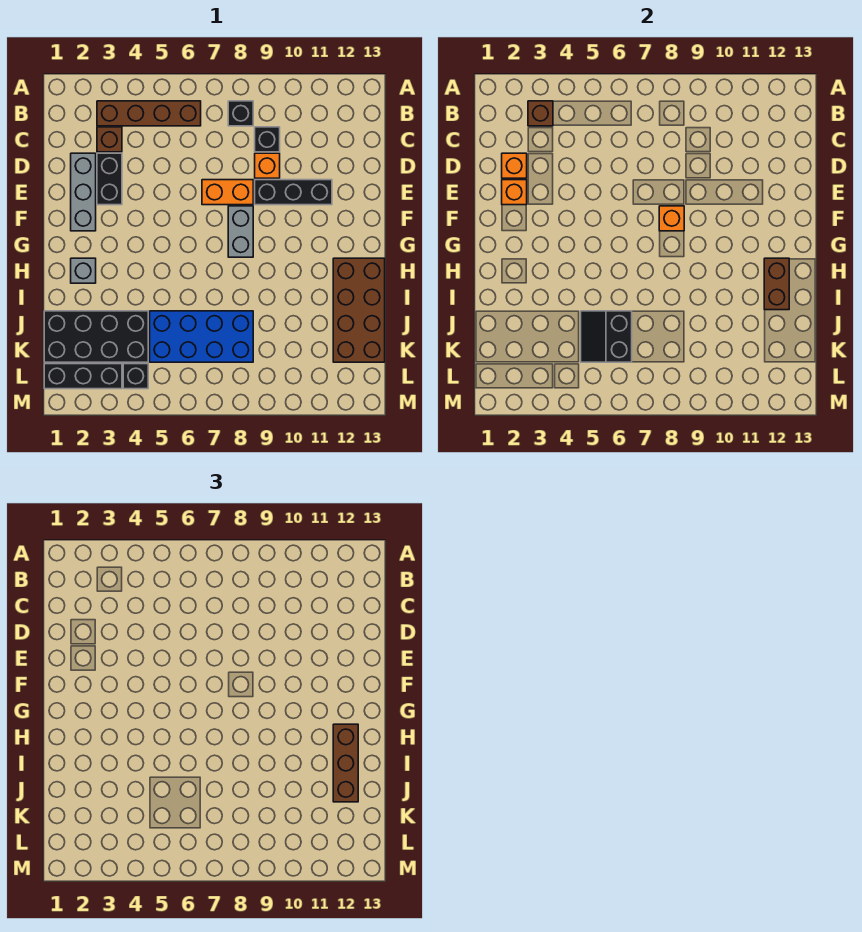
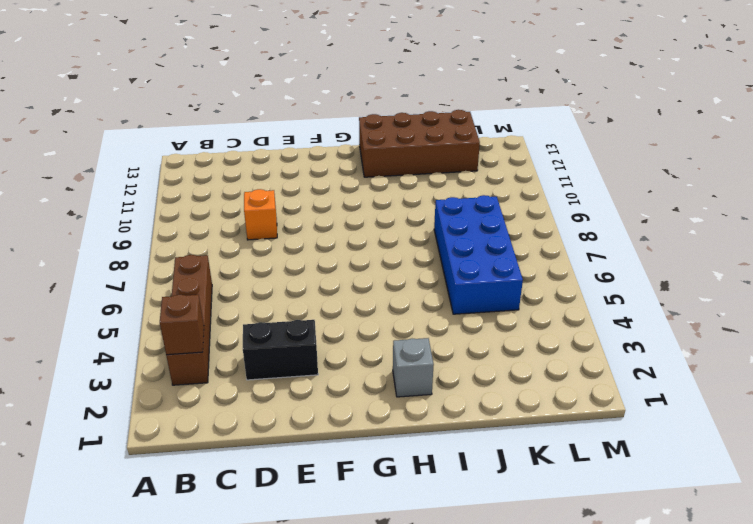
none -> black 1x1 brick [228,101,253,126]
none -> brown 1x1 brick [97,127,122,152]
none -> black 1x1 brick [255,127,280,152]

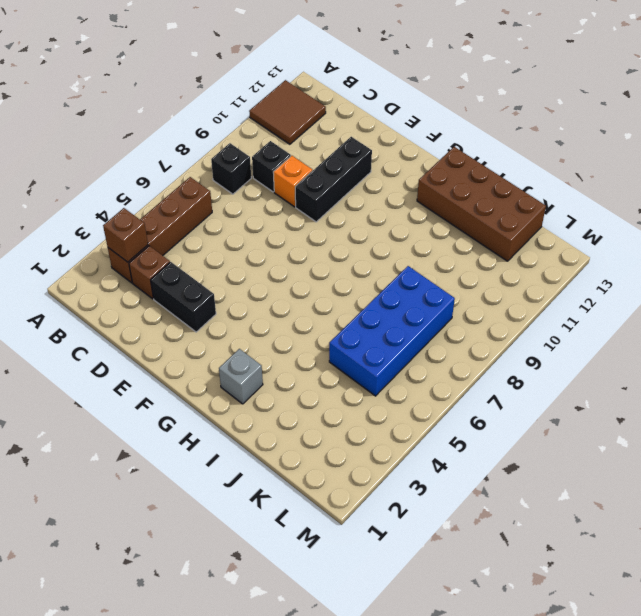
brown 2x2 tile [249,80,326,144] -> none
none -> grey 1x3 brick [71,153,96,231]
none -> orange 1x2 brick [202,180,253,205]
none -> grey 1x2 brick [228,206,253,257]

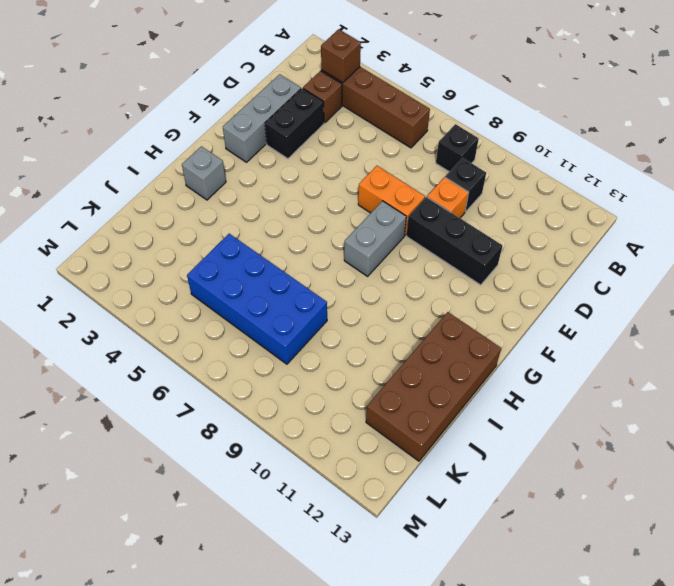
none -> black 2x4 brick [44,311,148,362]
none -> black 1x3 brick [44,364,122,389]
none -> black 1x1 brick [123,364,148,389]

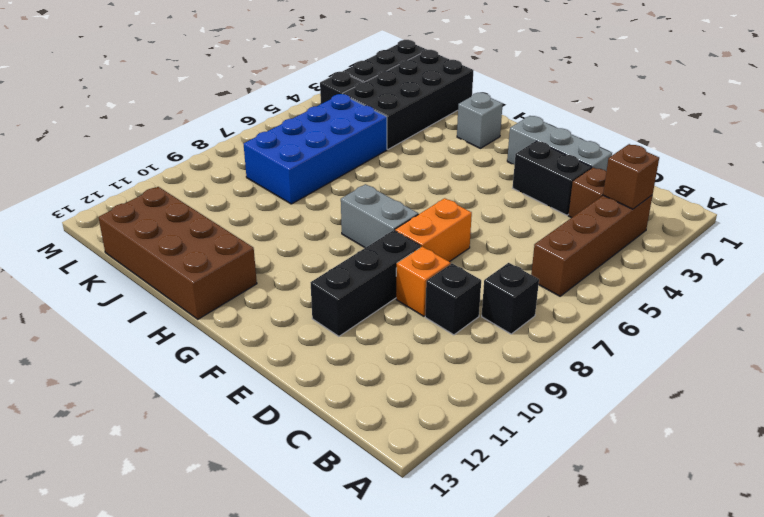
none -> orange 1x1 brick [502,153,527,178]
none -> orange 1x1 brick [502,180,527,205]
none -> orange 1x1 brick [659,206,684,231]

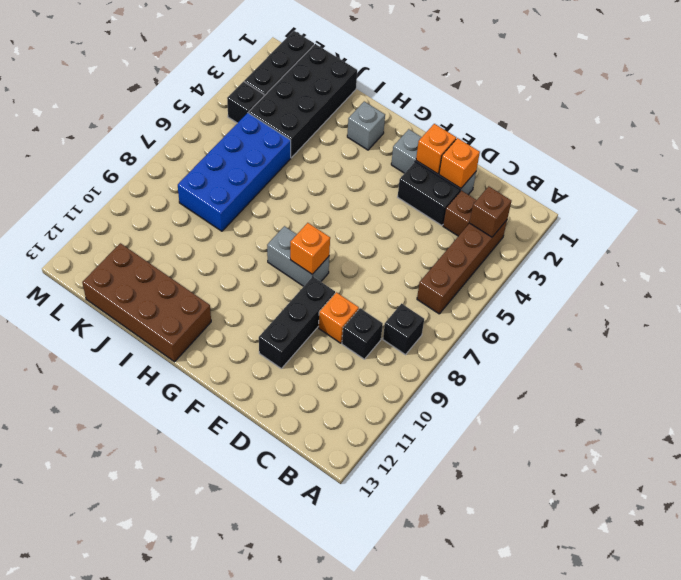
none -> orange 1x2 brick [202,180,253,205]
none -> brown 1x2 brick [764,258,789,310]
none -> black 2x2 slope [581,311,632,362]

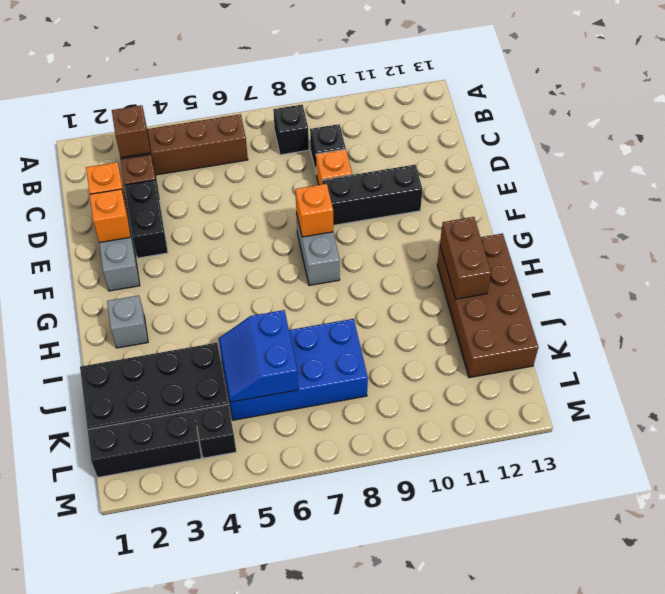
blue 2x2 slope [219,310,298,402] -> black 2x2 slope [581,311,632,362]
none -> orange 1x2 brick [202,180,253,205]
none -> brown 1x3 brick [333,724,358,802]

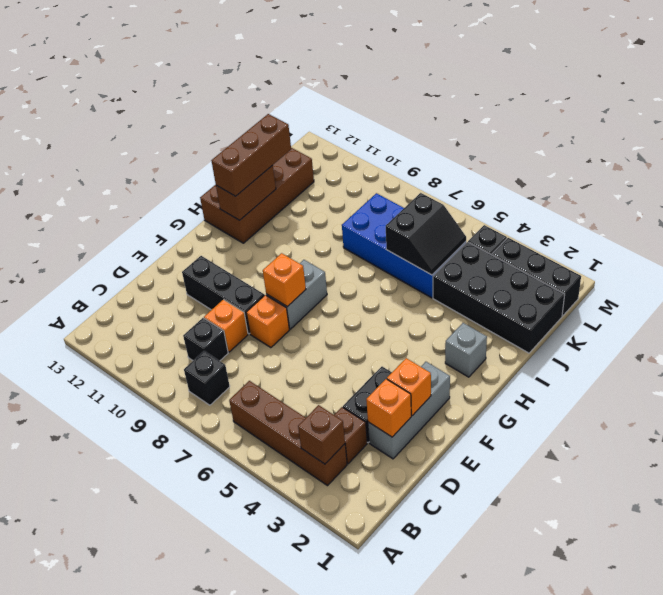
orange 1x1 brick [246,295,289,348] -> orange 1x2 brick [202,180,253,205]

